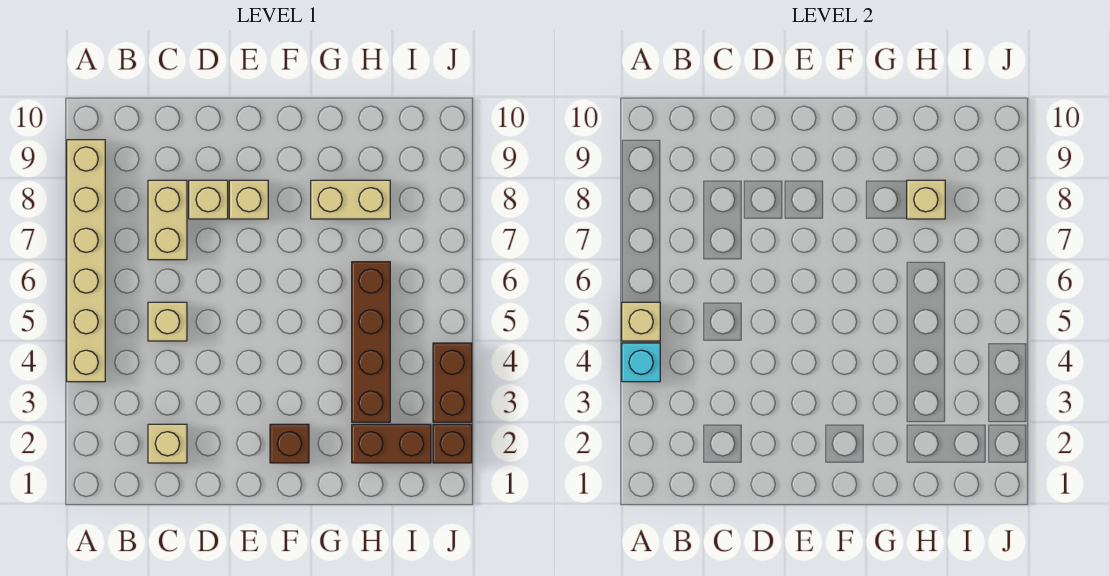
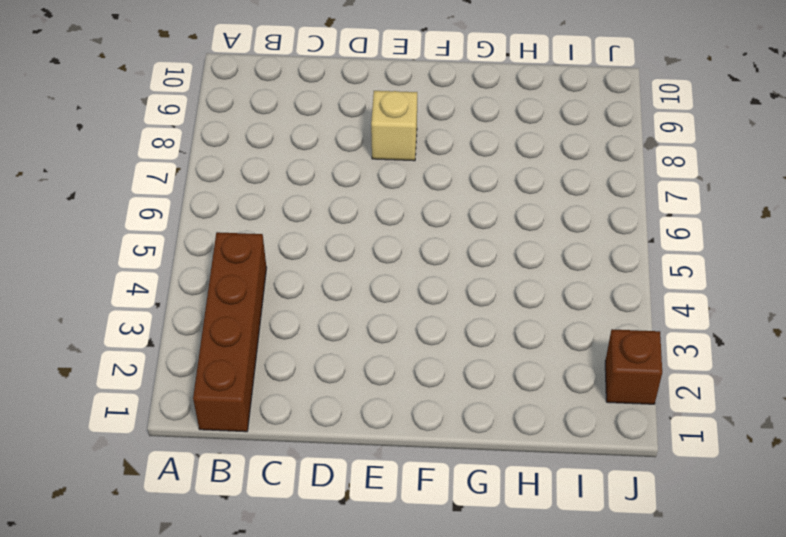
brown 1x4 brick [193,232,266,432] -> brown 1x4 brick moved to [352,262,390,422]
none -> tan 1x6 brick [67,140,105,382]
none -> tan 1x1 brick [148,424,187,463]
none -> tan 1x1 brick [148,302,187,341]

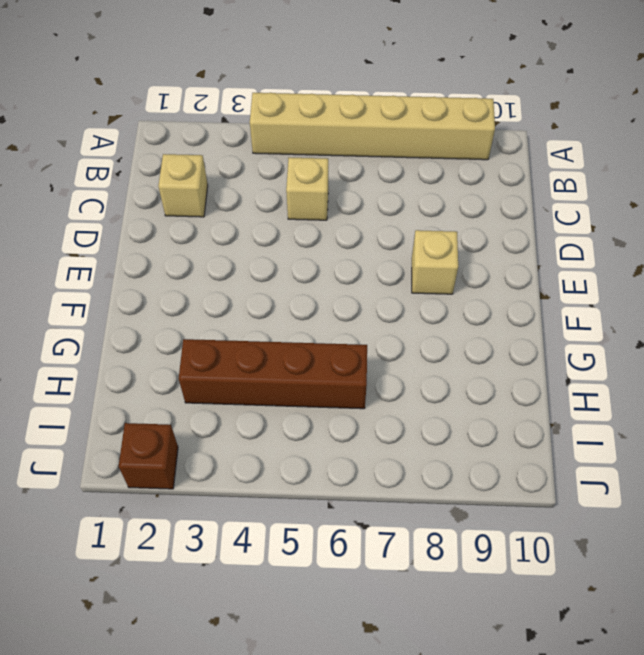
none -> tan 1x2 brick [148,180,187,260]
none -> tan 1x1 brick [189,180,228,219]
none -> brown 1x1 brick [270,424,309,463]

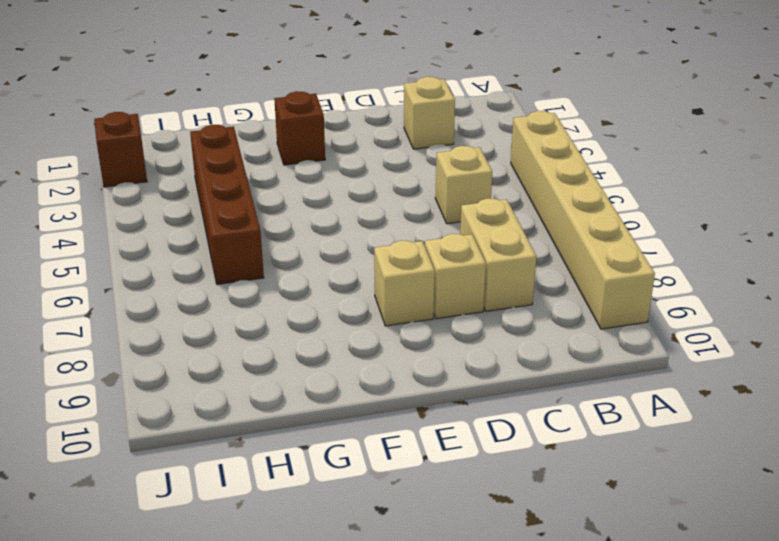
none -> tan 1x2 brick [311,180,390,219]
none -> brown 1x2 brick [352,424,431,463]
none -> brown 1x2 brick [433,343,472,422]

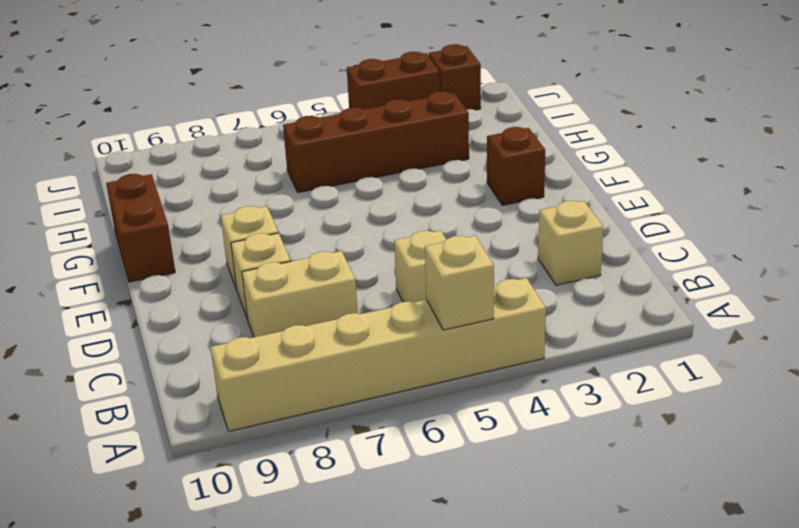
brown 1x2 brick [106,174,175,282] -> brown 1x2 brick moved to [352,424,431,463]
none -> tan 1x2 brick [311,180,390,219]
none -> cyan 1x1 brick [622,343,660,382]
none -> tan 1x1 brick [907,180,945,219]

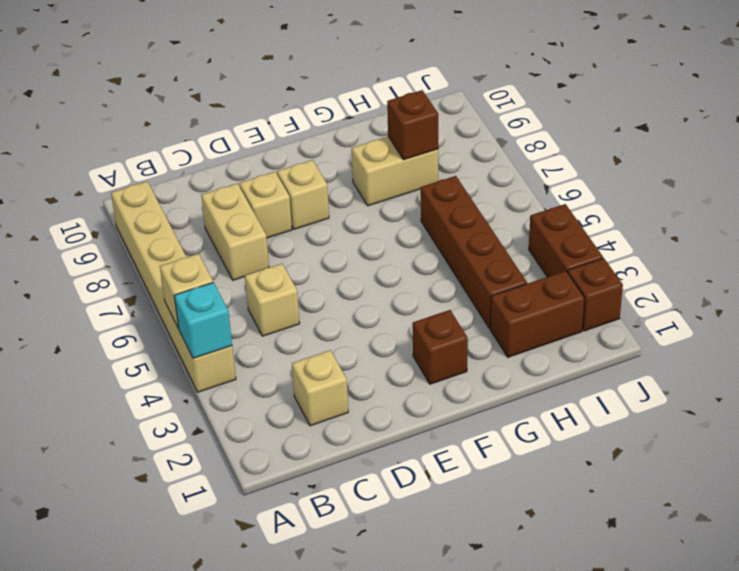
brown 1x1 brick [387,90,438,160] -> tan 1x1 brick [907,180,945,219]

